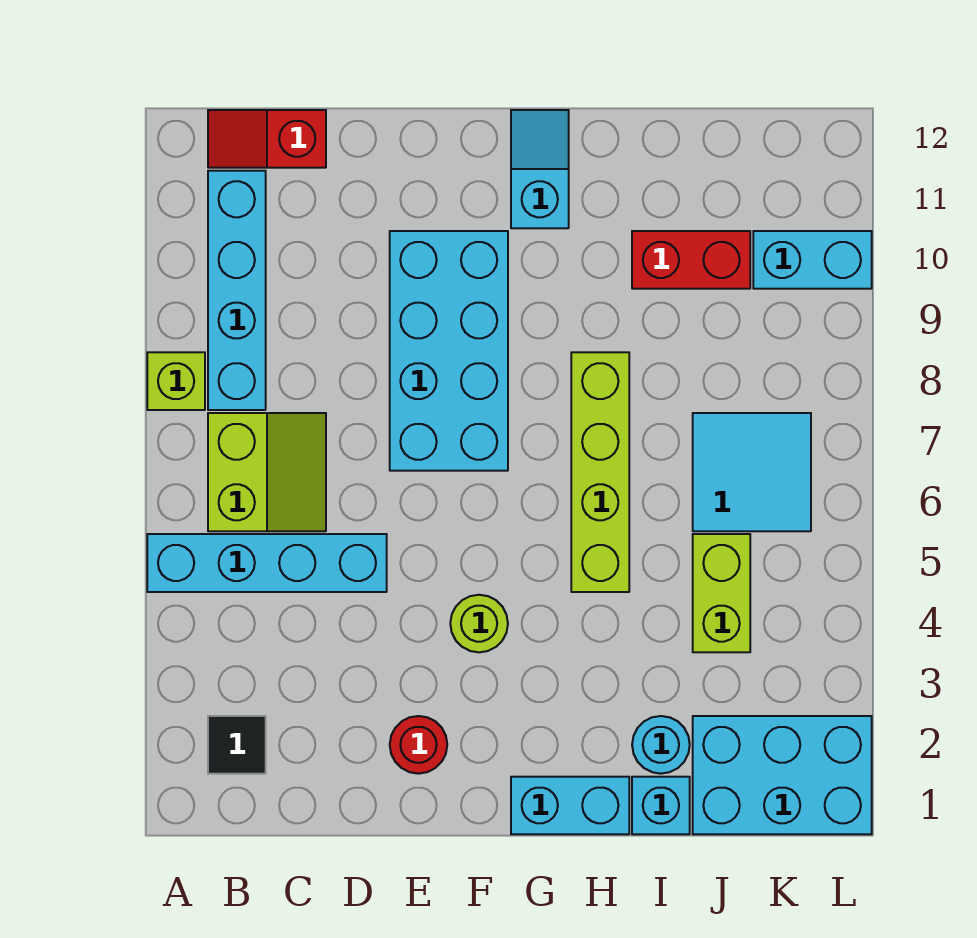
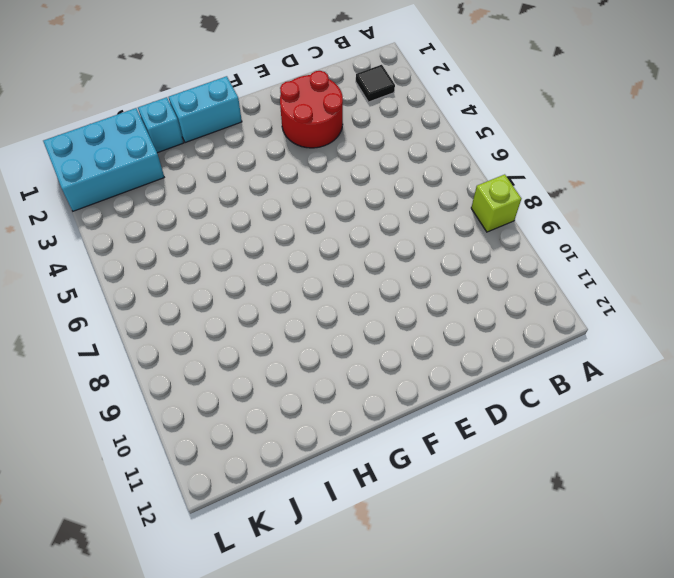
red 2x2 round brick [280,71,343,148] -> red 1x1 round brick [390,716,447,774]
none -> cyan 1x4 brick [147,534,387,592]
none -> lime 2x2 slope [208,413,326,531]
none -> cyan 1x4 brick [208,171,266,410]

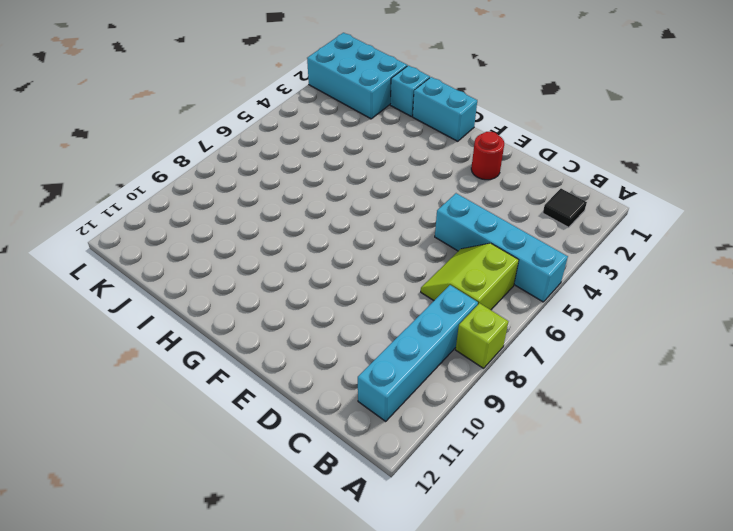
none -> red 1x2 slope [208,110,326,168]
none -> cyan 2x4 brick [390,231,508,471]
none -> lime 1x1 round brick [450,595,508,652]

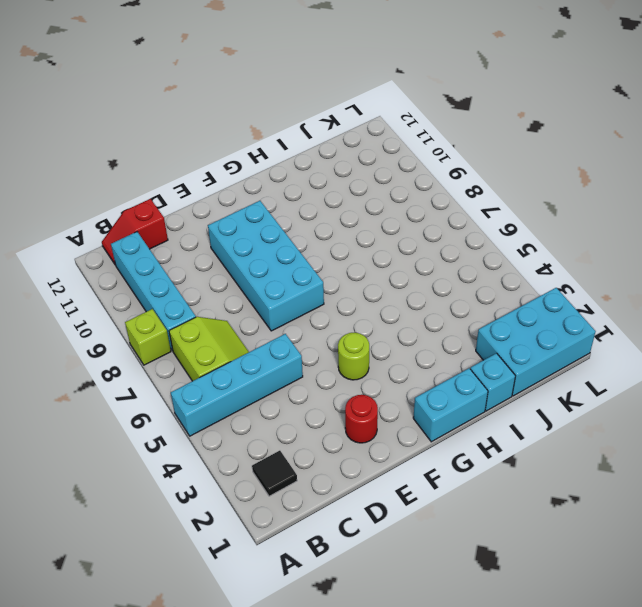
none -> cyan 1x2 slope [511,110,569,228]
none -> lime 1x4 brick [571,352,629,592]
none -> cyan 1x1 round brick [632,716,690,774]

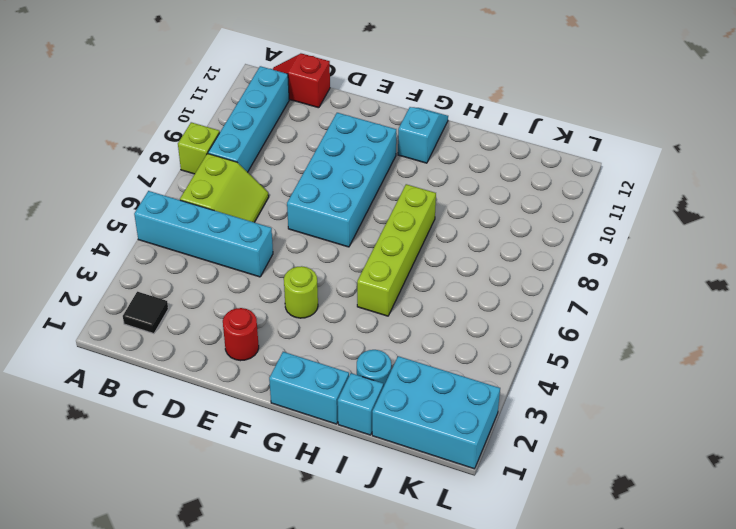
none -> red 1x2 brick [632,231,750,289]
none -> lime 1x2 brick [693,534,750,652]
none -> cyan 2x2 tile [693,413,811,531]

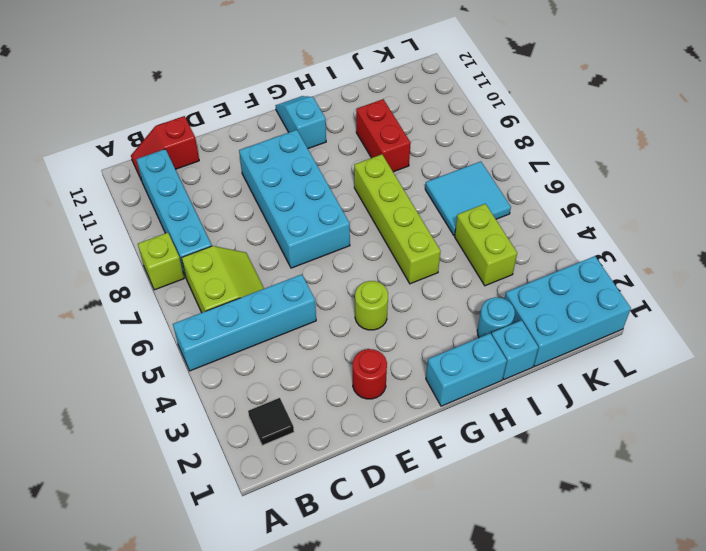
red 1x2 brick [356,99,411,172] -> red 1x2 brick turned to [632,231,750,289]
none -> cyan 1x2 brick [753,231,872,289]

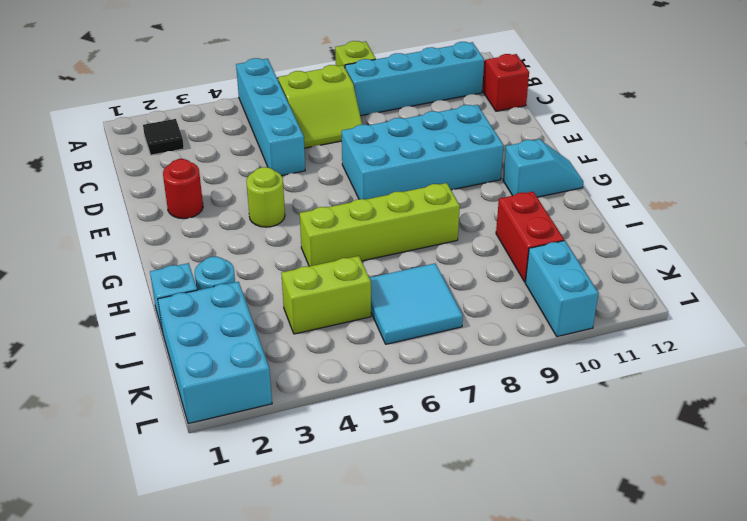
none -> cyan 1x2 brick [511,777,629,834]

